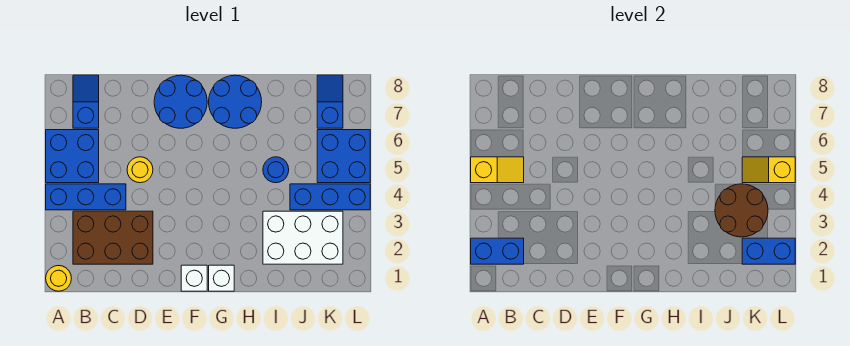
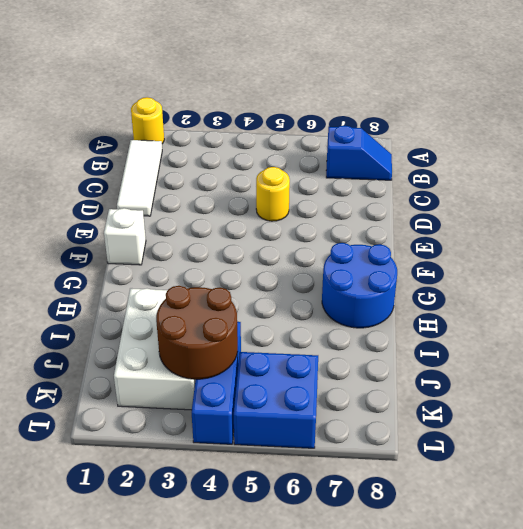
white 1x3 tile [117,140,162,216] -> none
none -> blue 1x3 brick [46,184,126,210]
none -> blue 2x2 brick [46,130,99,183]
none -> brown 2x3 brick [73,211,153,264]

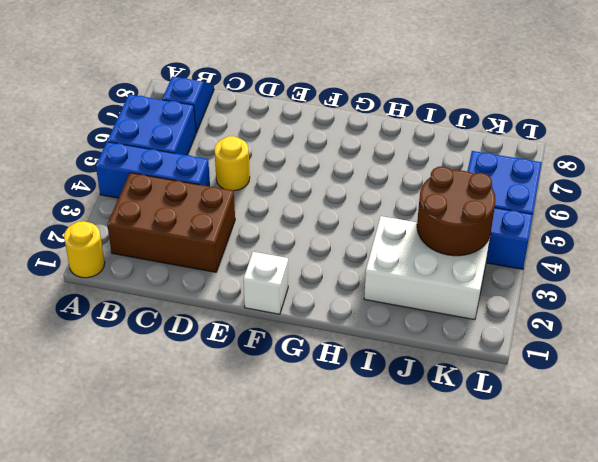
none -> blue 2x2 round brick [154,75,207,128]
none -> white 1x1 brick [209,265,234,291]
none -> blue 2x2 round brick [209,75,262,128]

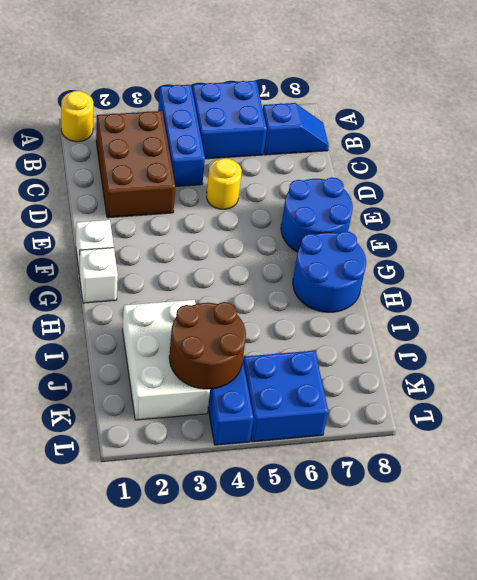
none -> blue 1x1 round brick [263,157,289,183]
none -> blue 1x2 slope [317,75,343,128]
none -> blue 1x2 brick [471,238,524,264]

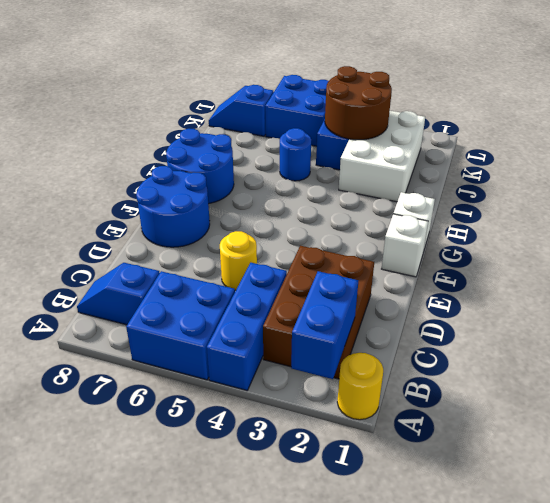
none -> yellow 1x2 slope [471,157,524,183]
none -> blue 1x2 brick [742,238,795,264]
none -> yellow 1x2 slope [742,157,795,183]

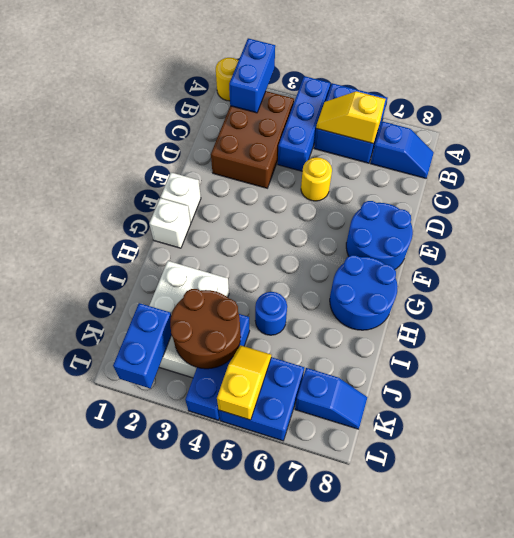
yellow 1x2 slope [316,91,385,144] -> yellow 1x2 slope turned to [471,157,524,183]

